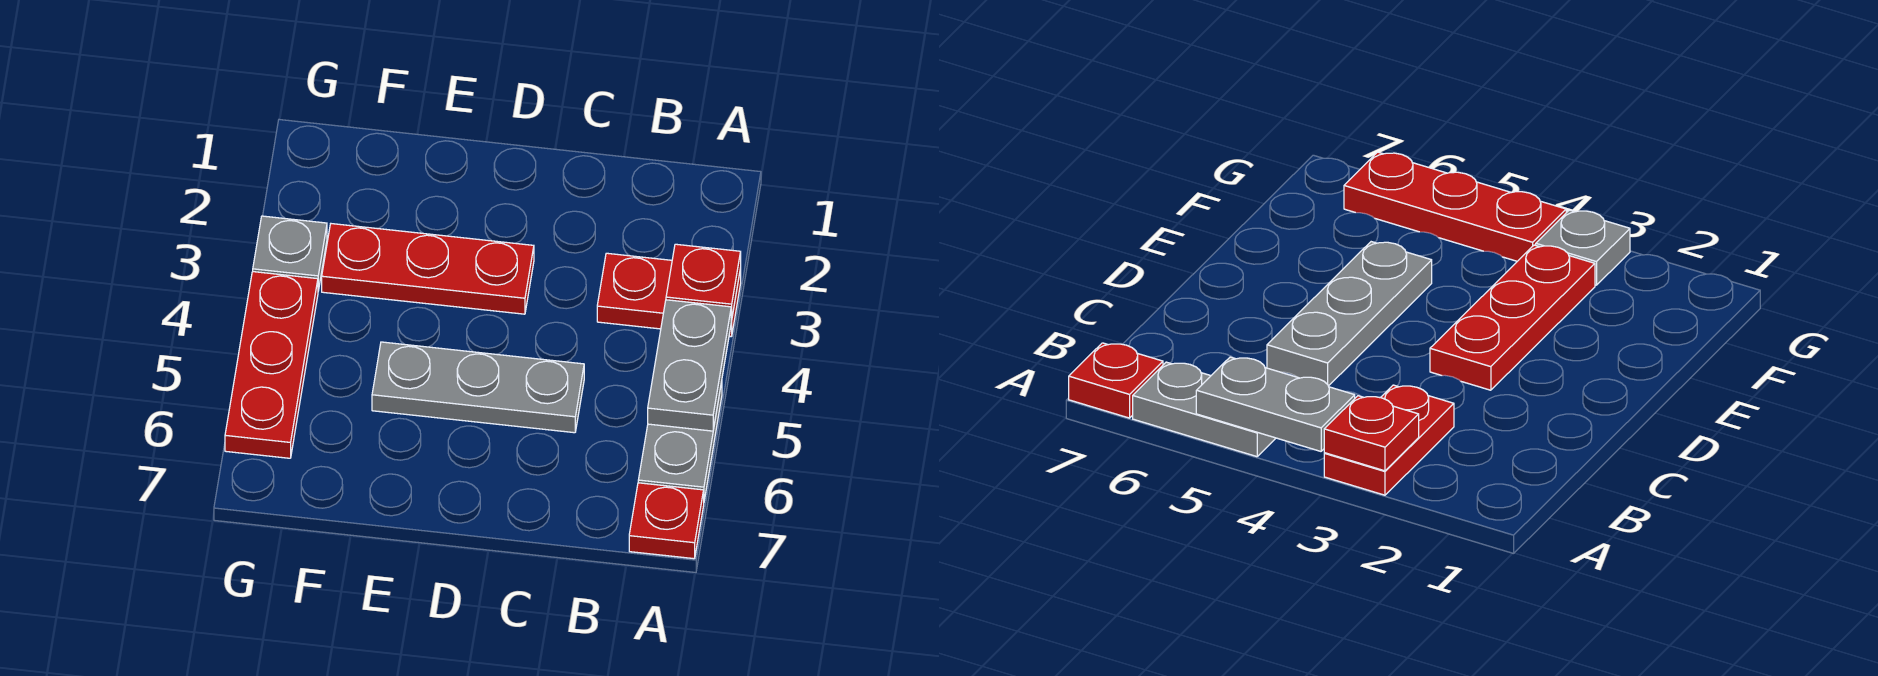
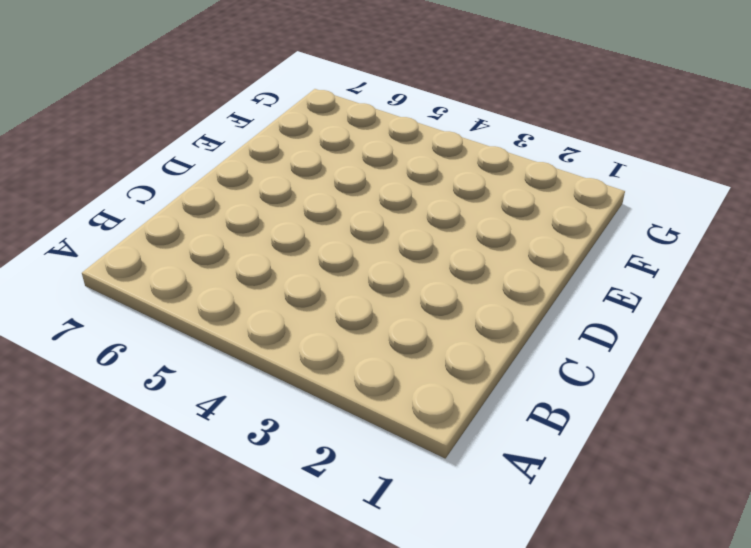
none -> red 1x2 plate [597,253,741,336]
none -> grey 1x2 plate [638,382,722,500]

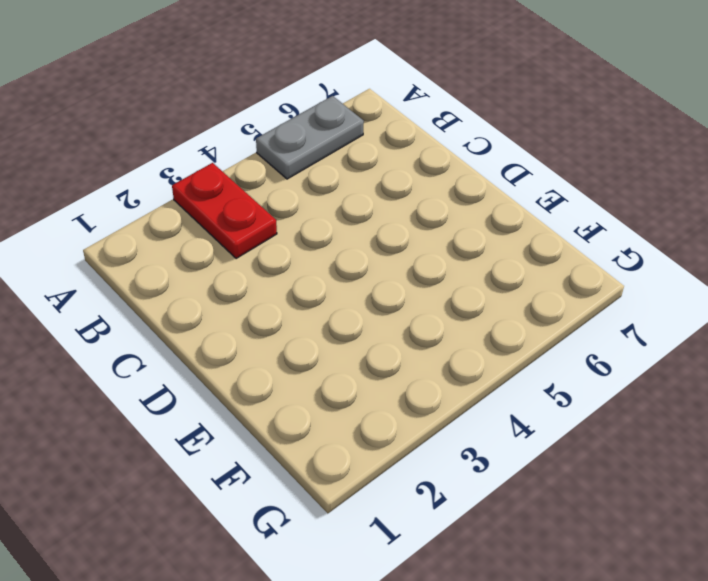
none -> red 1x1 plate [629,483,704,559]
none -> grey 1x3 plate [372,342,584,433]

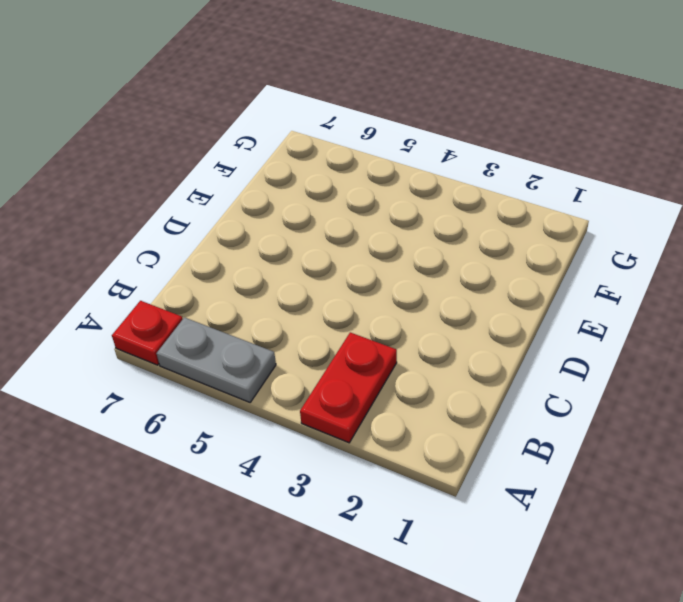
none -> grey 1x3 plate [372,342,584,433]
none -> red 1x3 plate [322,224,534,314]

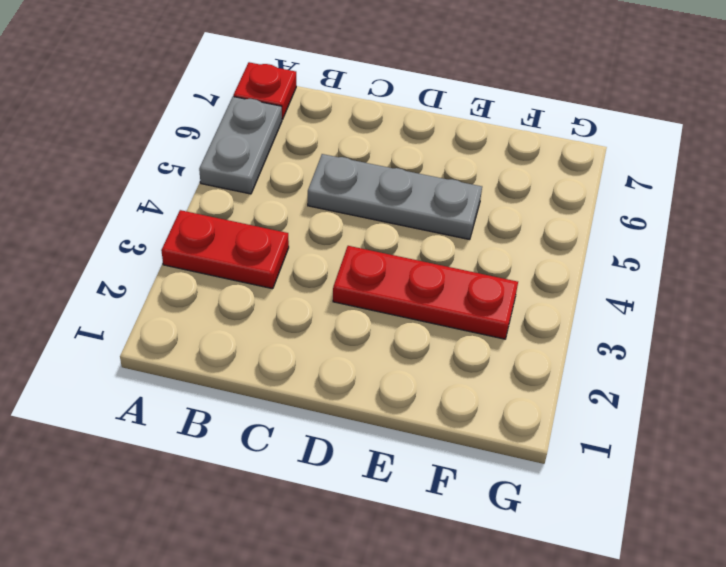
none -> grey 1x1 plate [253,216,327,291]
none -> red 1x3 plate [225,272,318,458]

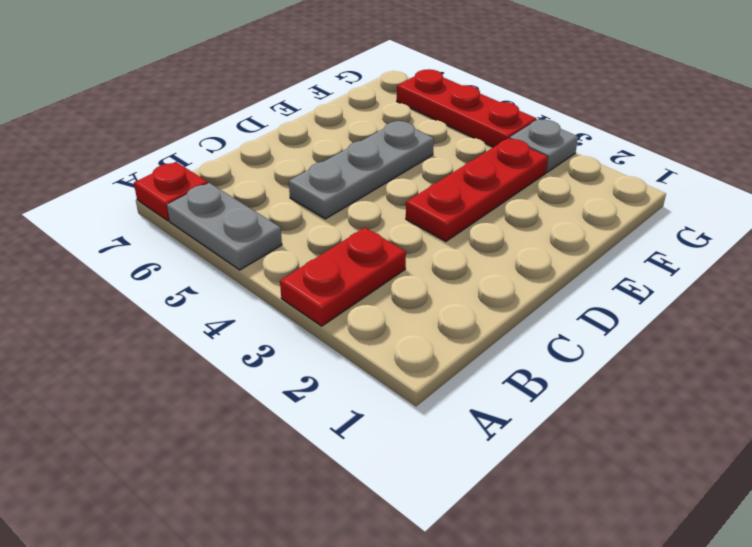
none -> red 1x1 plate [666,244,741,320]
none -> grey 1x2 plate [648,300,731,431]

